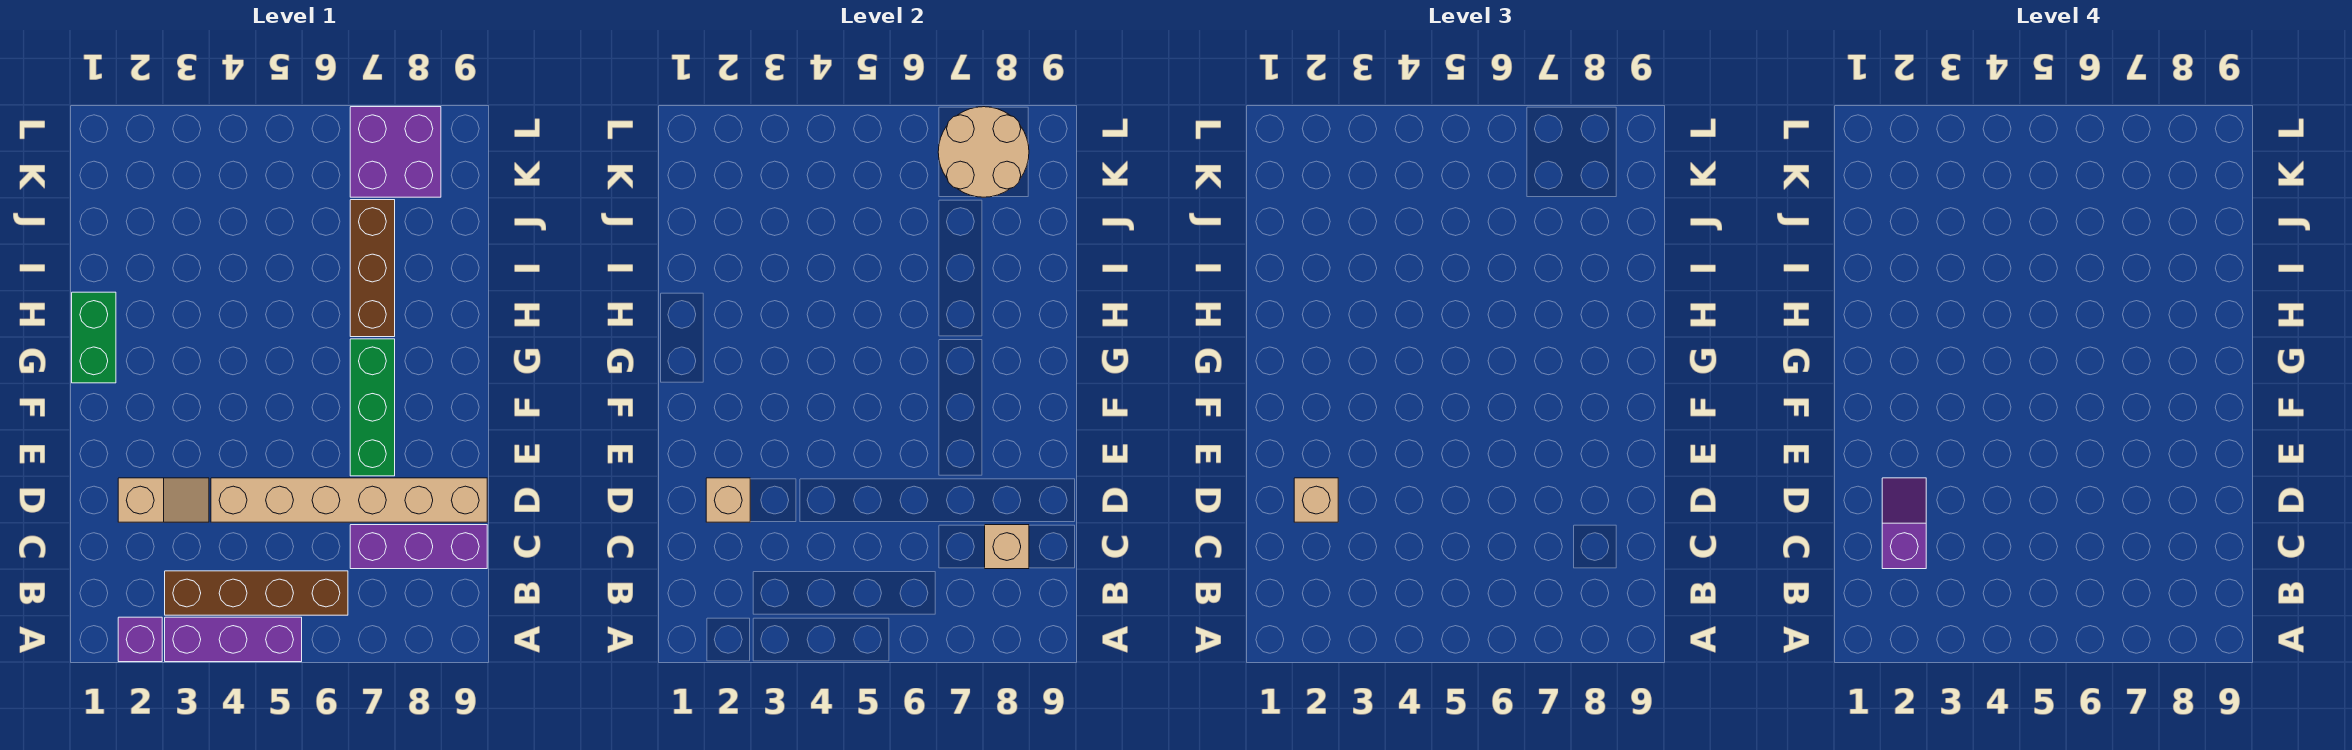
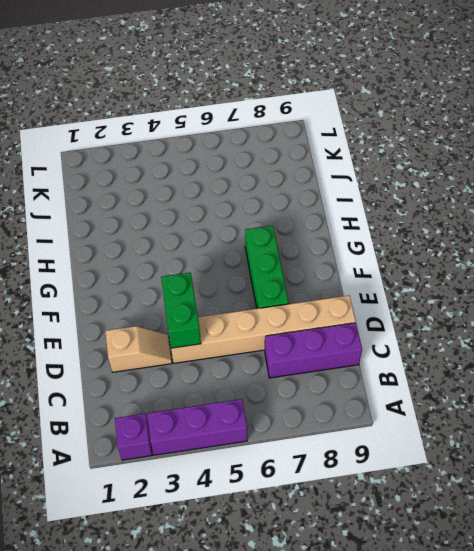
green 1x2 brick [161,273,201,348] -> green 1x2 brick moved to [72,292,116,383]
none -> brown 1x4 brick [165,571,348,615]
none -> brown 1x3 brick [350,200,395,337]
none -> purple 2x2 brick [350,107,441,197]

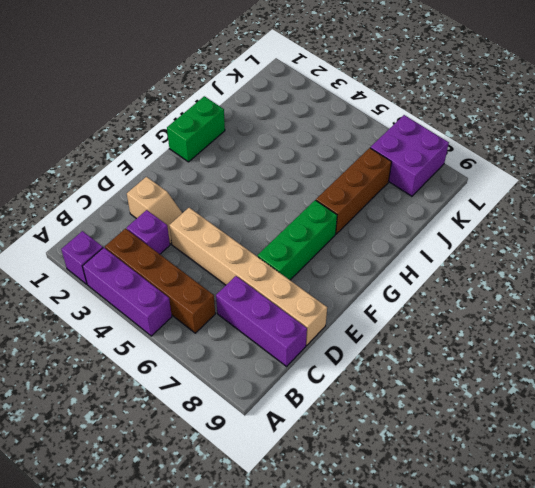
purple 1x1 brick [127,210,170,254] -> none
none -> tan 1x1 brick [985,525,1029,569]
none -> tan 1x1 brick [706,478,750,522]
none -> tan 2x2 round brick [938,107,1029,197]

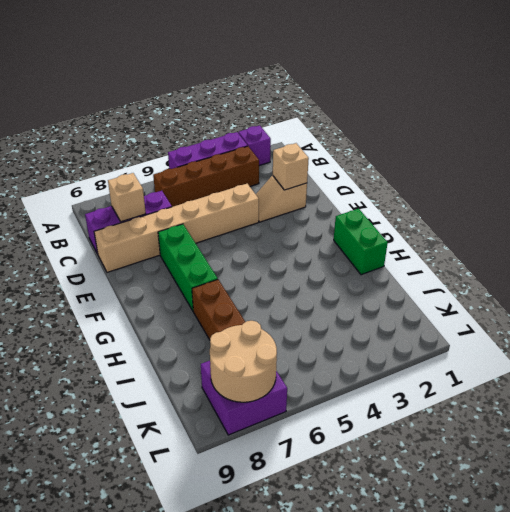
none -> tan 1x1 brick [1294,478,1338,522]
none -> purple 1x2 slope [1882,478,1926,569]

